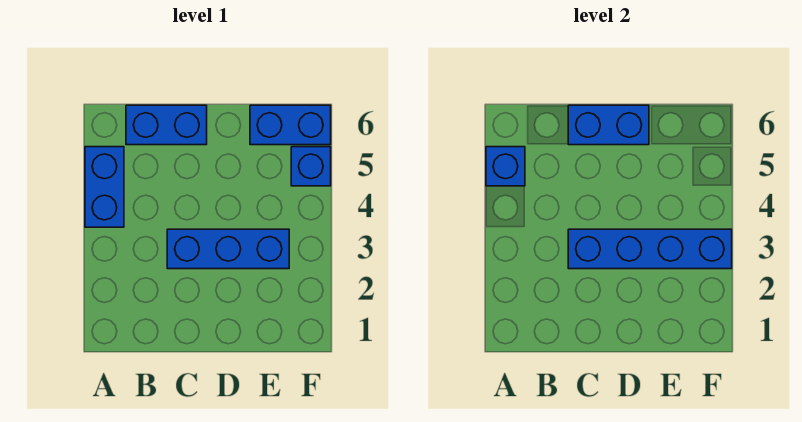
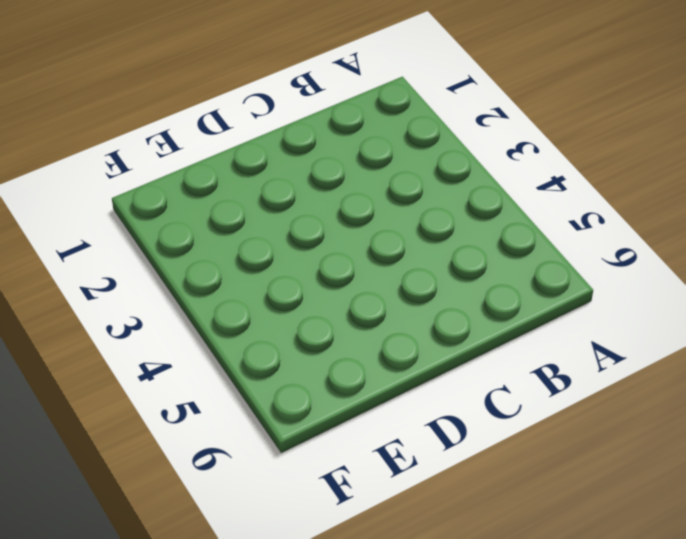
none -> blue 1x2 brick [85,147,124,227]
none -> blue 1x2 brick [126,105,207,145]

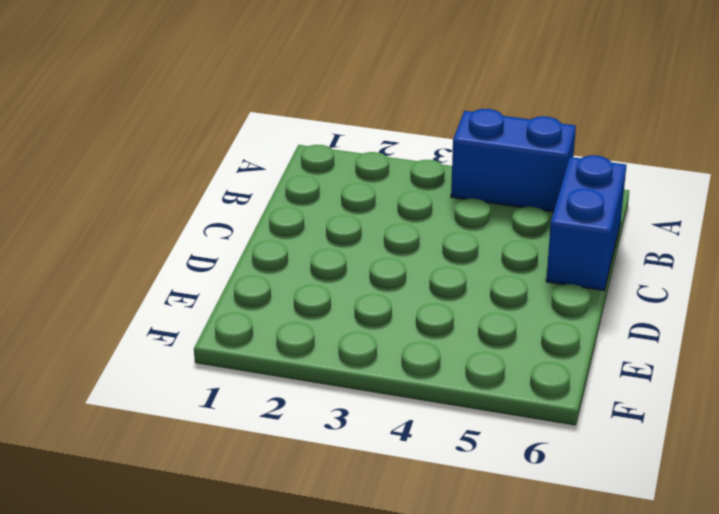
none -> blue 1x3 brick [167,229,289,269]
none -> blue 1x2 brick [250,105,331,145]

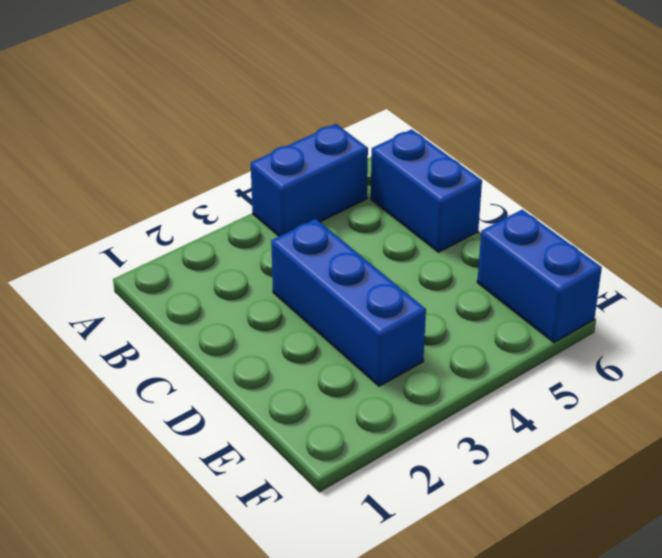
none -> blue 1x1 brick [291,147,331,186]
none -> blue 1x1 brick [486,147,525,186]

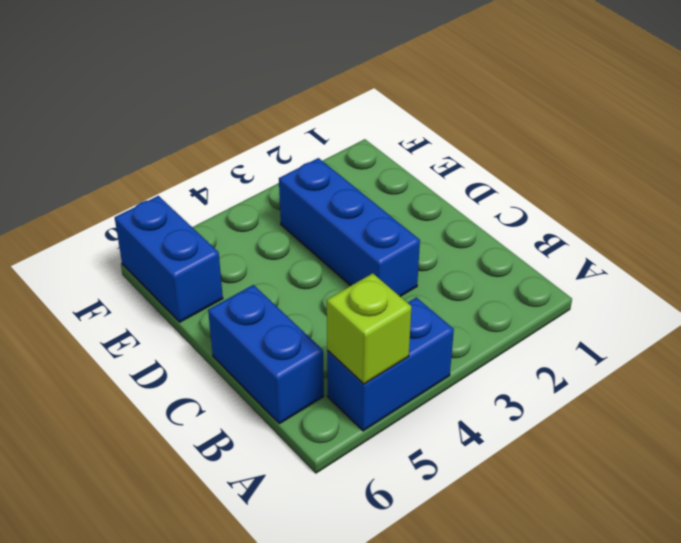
lime 1x1 brick [327,273,411,384] -> blue 1x1 brick [486,147,525,186]
none -> blue 1x1 brick [291,147,331,186]
none -> blue 1x4 brick [568,229,732,269]

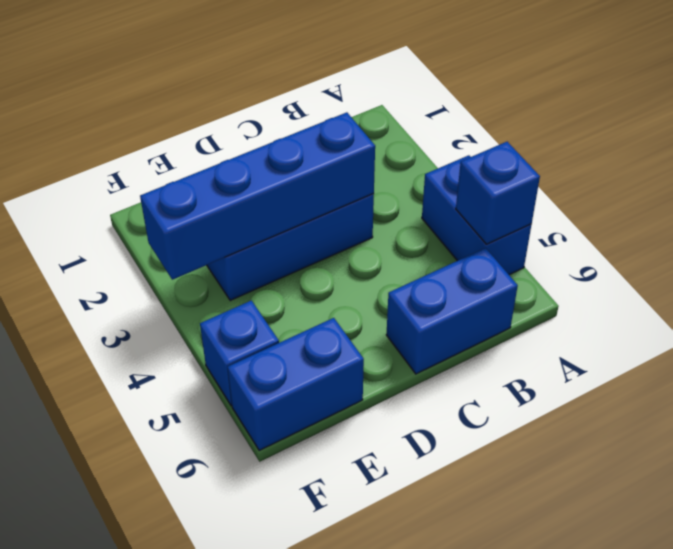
none -> blue 1x2 brick [568,105,649,145]

